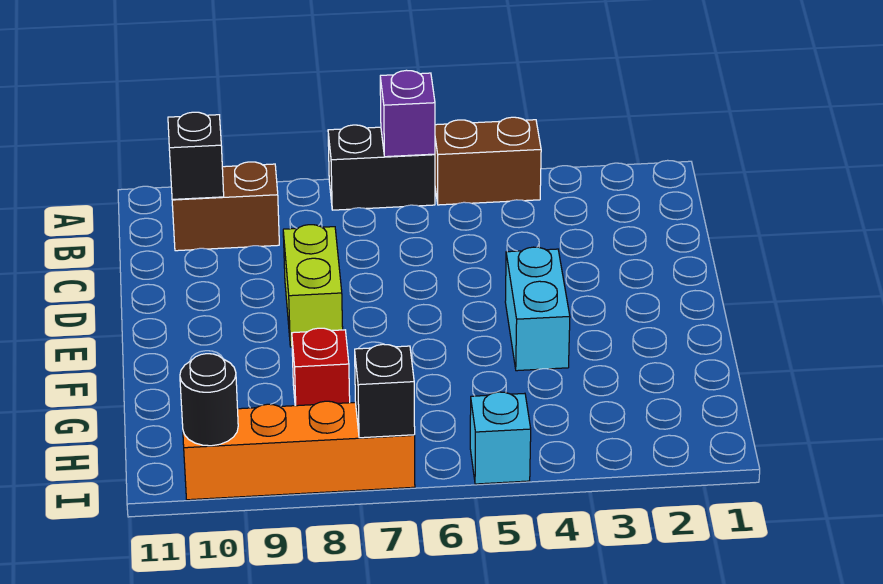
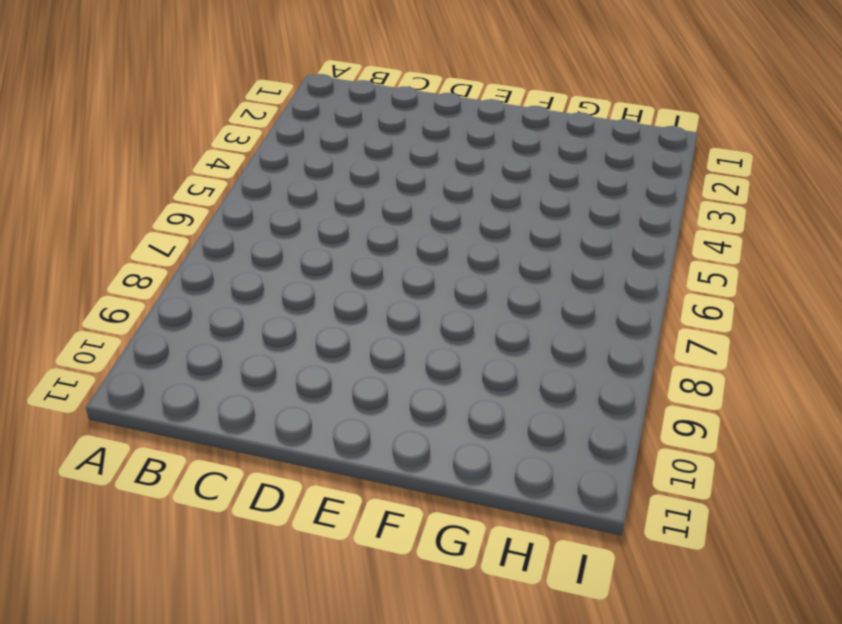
none -> brown 1x2 brick [435,117,541,205]
none -> black 1x2 brick [328,125,435,210]
none -> brown 1x2 brick [172,162,279,251]

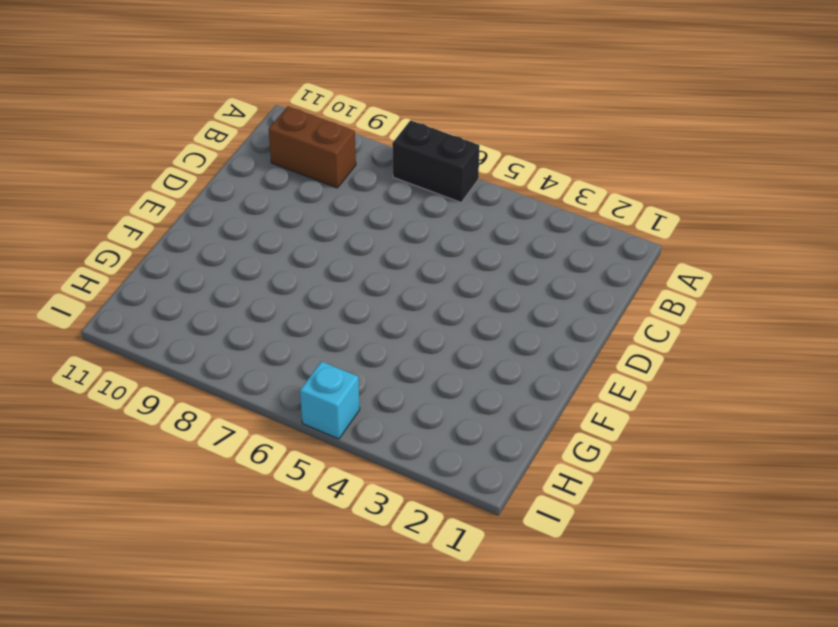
none -> brown 1x2 brick [435,117,541,205]
none -> lime 1x2 brick [283,225,343,347]
none -> cyan 1x2 brick [505,247,570,371]

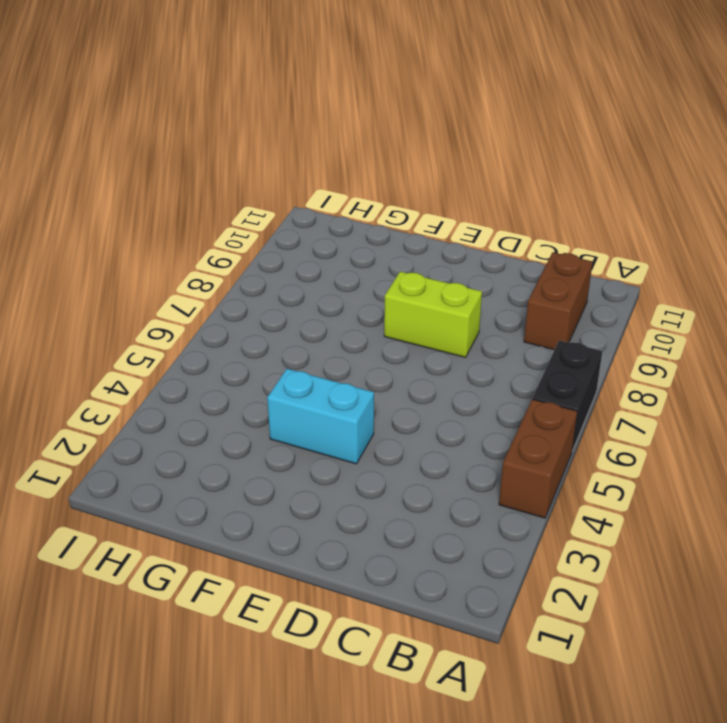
none -> red 1x1 brick [292,328,350,406]
none -> cyan 1x1 brick [470,392,531,484]
none -> orange 1x4 brick [183,401,415,500]

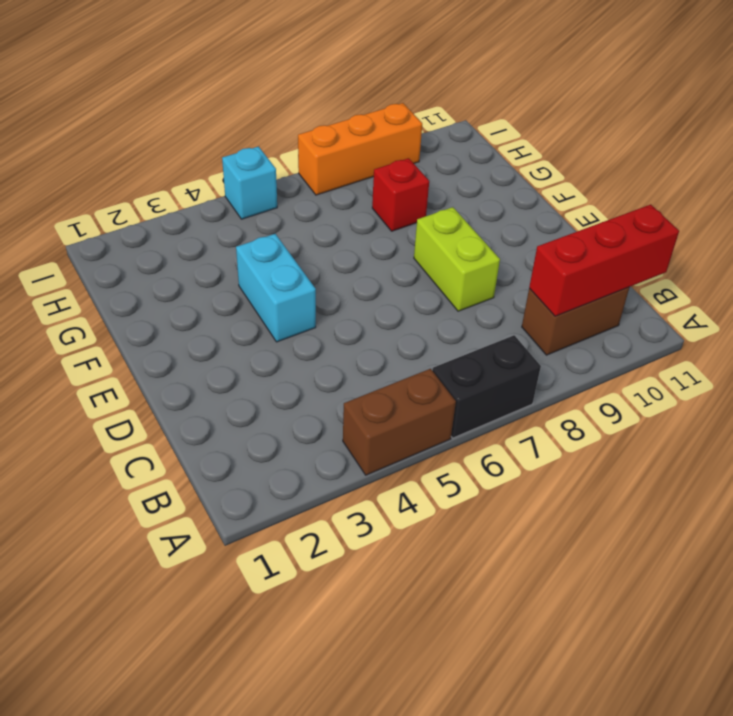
red 1x3 brick [529,204,679,316] -> black 1x1 brick [168,112,224,199]
orange 1x3 brick [298,103,422,195] -> orange 1x4 brick [183,401,415,500]
none -> purple 1x1 brick [380,70,435,157]
none -> black 1x1 brick [355,344,415,438]
none -> black 1x1 round brick [180,354,238,446]

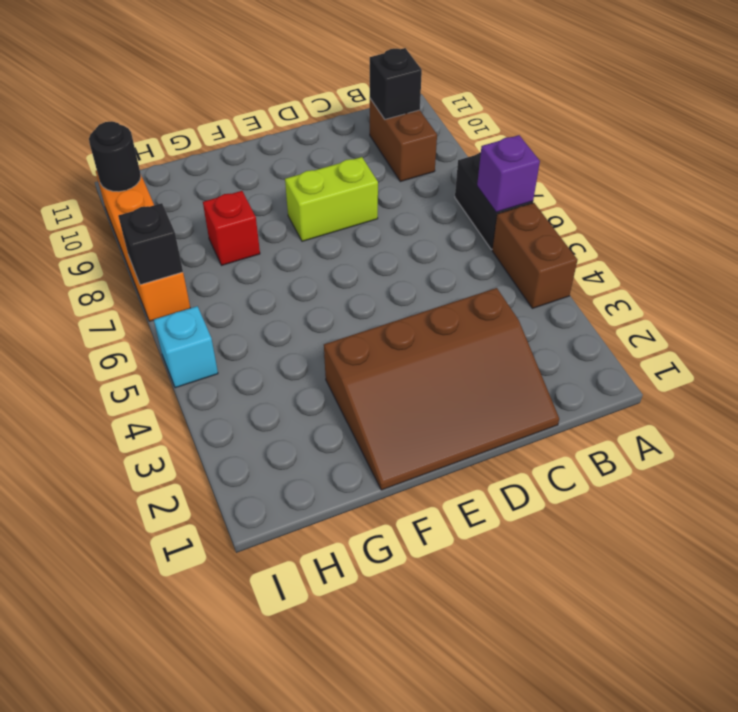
brown 3x4 slope [324,288,559,490] -> none
none -> cyan 1x2 brick [505,247,570,371]

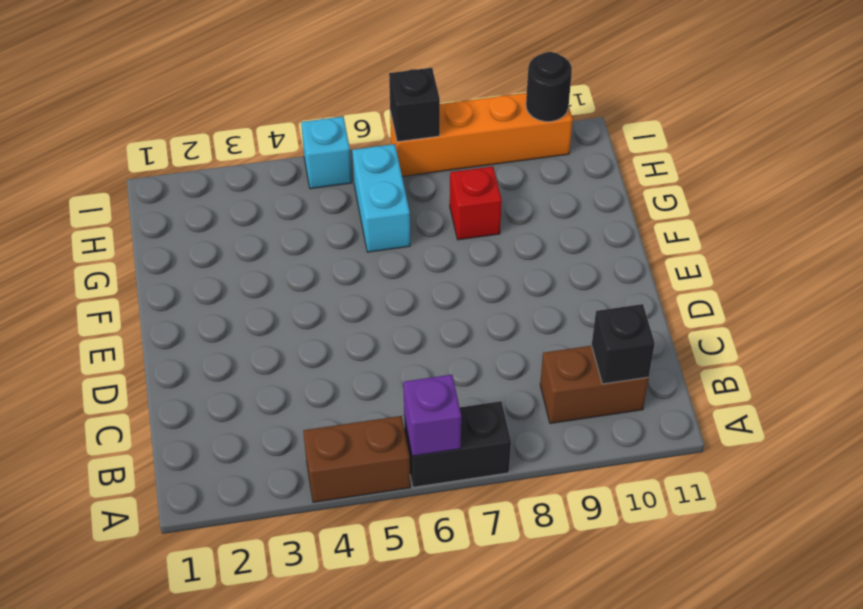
cyan 1x2 brick [352,144,410,252] -> cyan 1x2 brick moved to [505,247,570,371]
none -> lime 1x2 brick [283,225,343,347]

